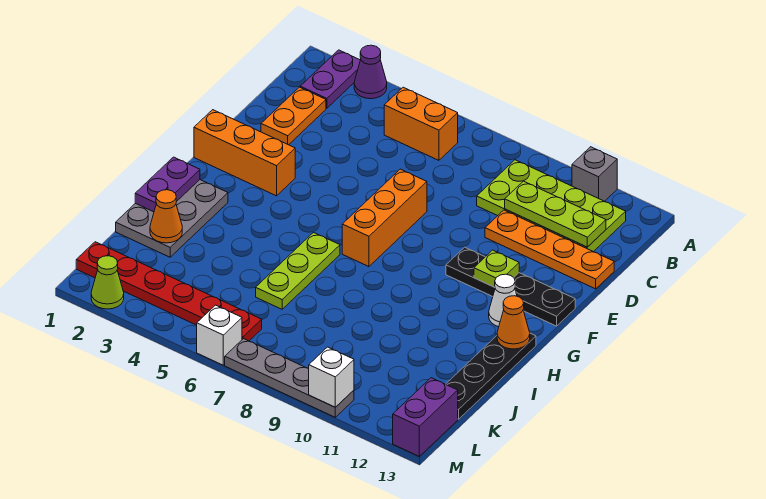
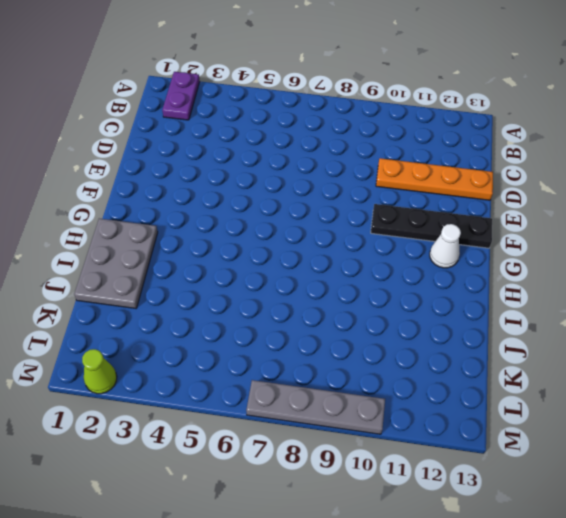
none -> purple 1x1 cone [354,45,387,99]
none -> grey 1x1 brick [572,147,617,201]
none -> orange 1x2 brick [384,87,458,160]

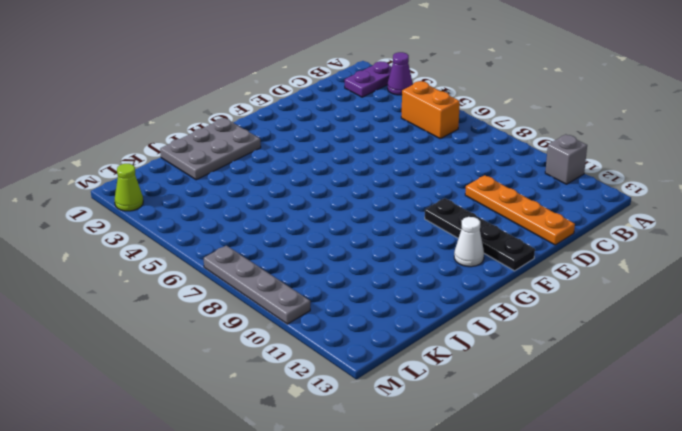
none -> lime 2x4 plate [477,160,626,252]
none -> orange 1x2 plate [261,87,326,145]
none -> orange 1x3 brick [342,169,427,267]

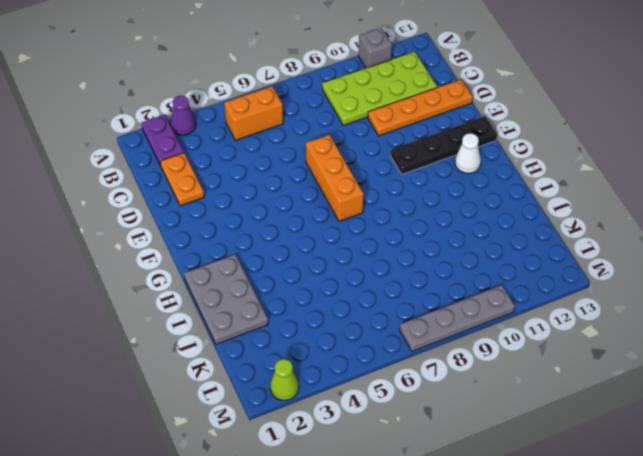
none -> orange 1x3 brick [194,110,295,196]
none -> lime 1x3 plate [256,233,340,309]
none -> black 1x4 plate [446,333,536,419]

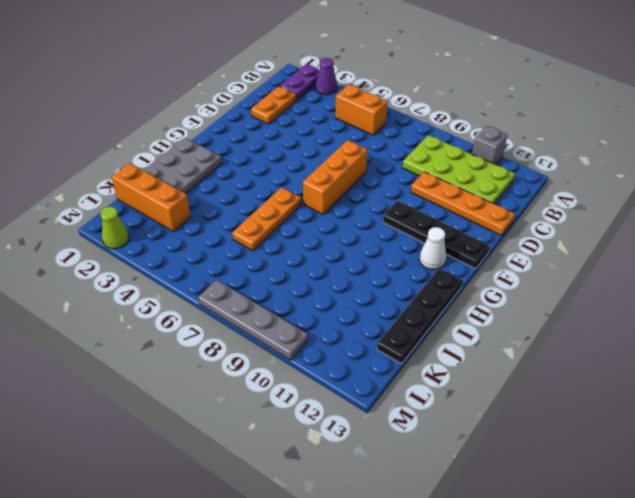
orange 1x3 plate [232,187,301,251] -> lime 1x3 plate [256,233,340,309]
orange 1x3 brick [112,163,191,232] -> orange 1x3 brick moved to [194,110,295,196]
none -> red 1x6 plate [76,242,262,341]
none -> purple 1x2 brick [393,378,458,456]
none -> white 1x1 brick [197,305,242,365]

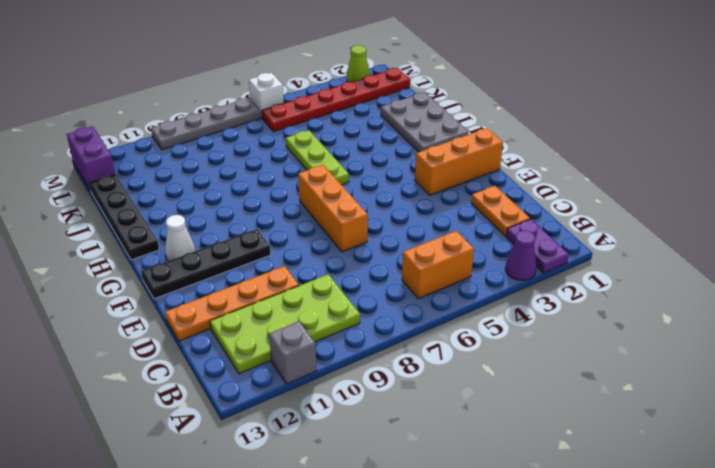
none -> lime 1x3 plate [505,181,606,247]
none -> lime 1x1 plate [474,250,519,287]
none -> purple 1x2 plate [135,157,200,212]

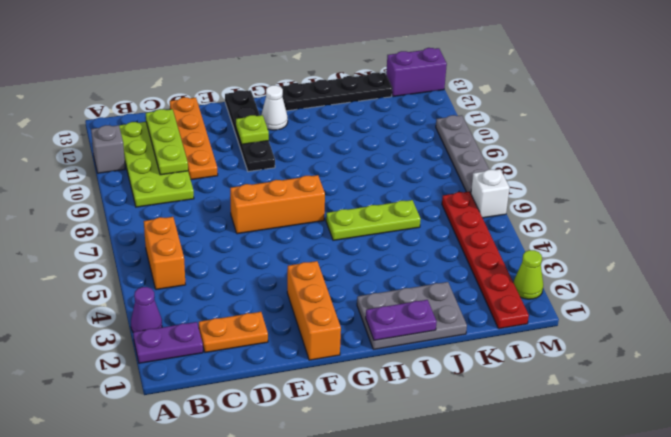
none -> orange 1x1 cone [497,296,530,349]
none -> orange 1x1 cone [150,190,182,243]
none -> white 1x1 brick [309,347,354,407]

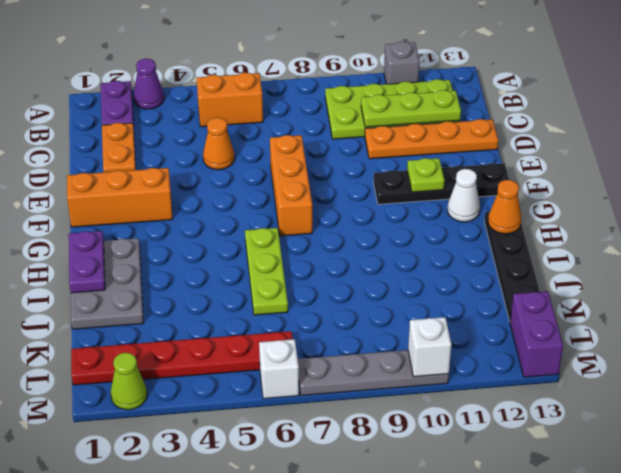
orange 1x1 cone [203,118,235,170] -> orange 1x1 cone moved to [150,190,182,243]

